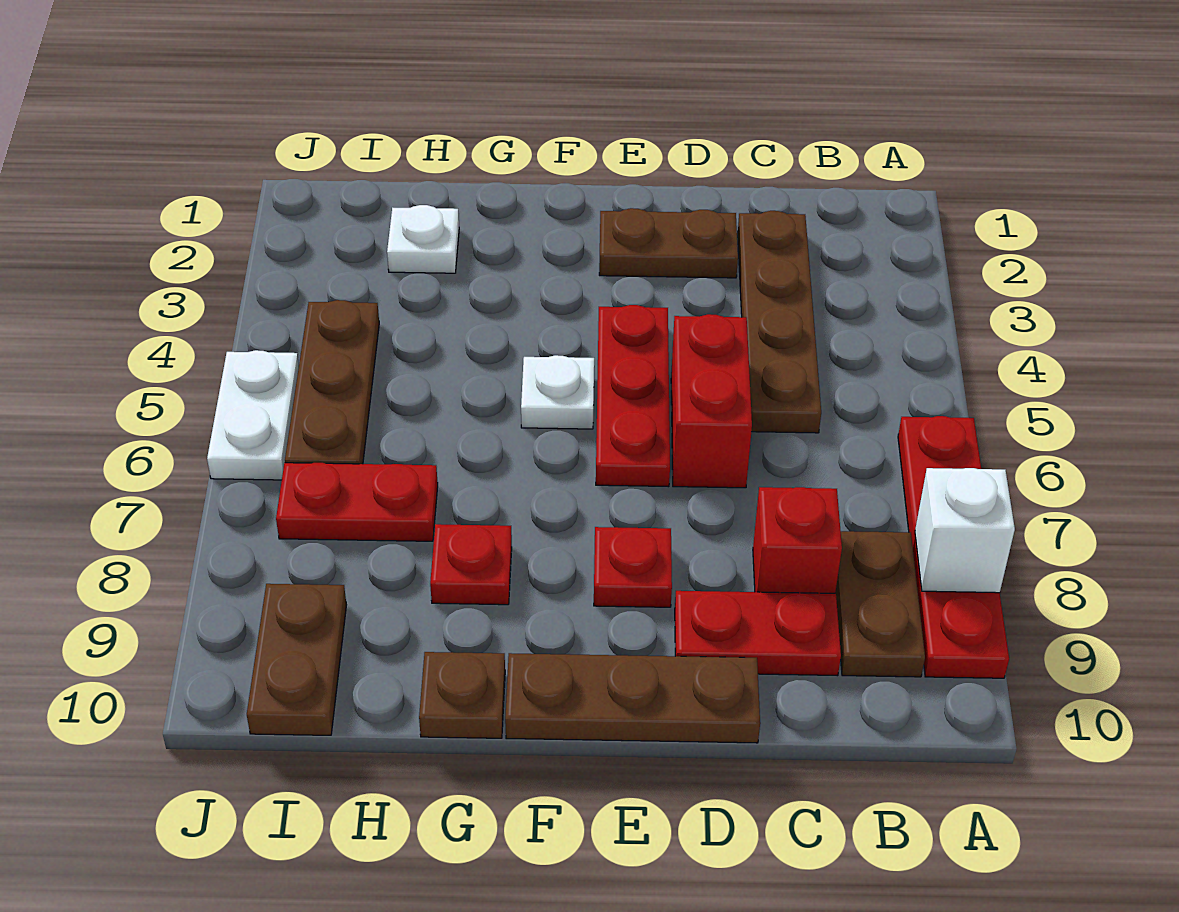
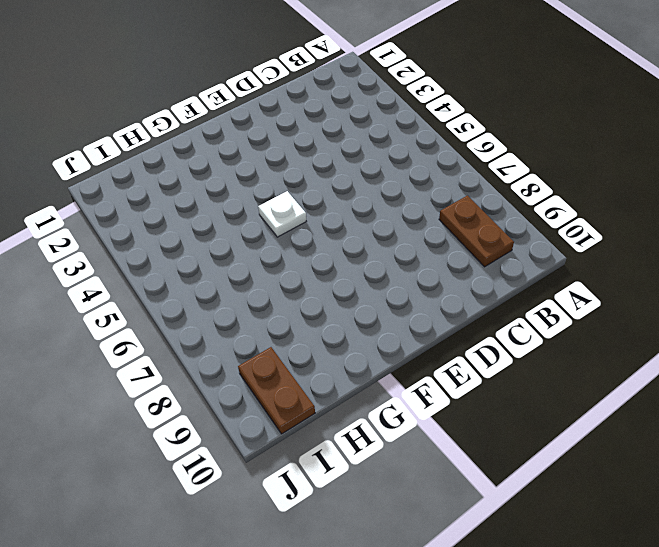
none -> red 1x4 plate [898,416,1009,678]
none -> brown 1x4 plate [738,211,821,433]
none -> red 1x1 brick [753,487,842,593]

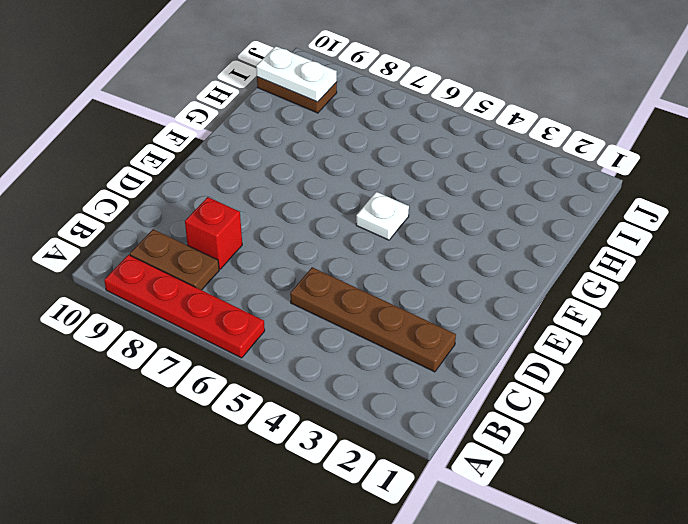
white 1x2 plate [256,46,337,102] -> white 1x2 plate moved to [207,350,299,480]
none -> red 1x2 plate [675,591,841,676]
none -> brown 1x2 plate [599,208,738,278]
none -> red 1x2 brick [671,314,752,488]

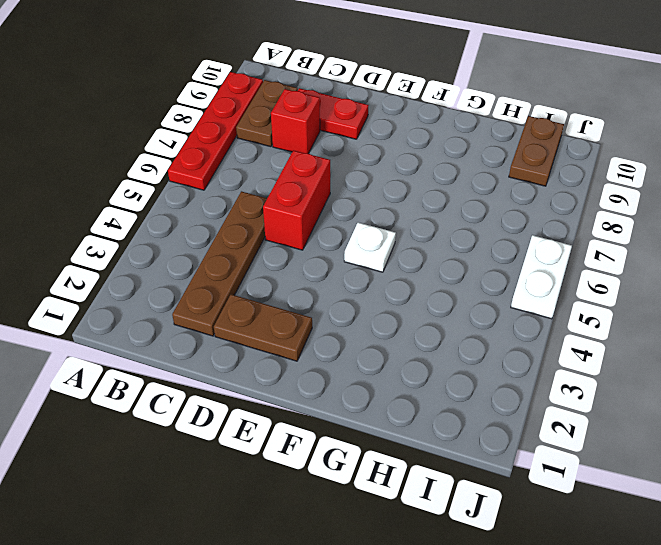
none -> brown 1x3 plate [505,653,760,743]
none -> red 1x3 plate [596,305,670,487]
none -> red 1x1 plate [594,527,672,607]

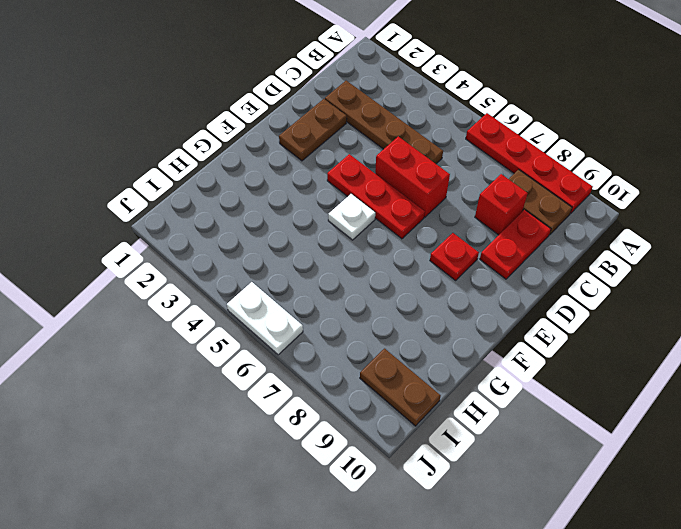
none -> brown 1x3 plate [505,653,760,743]
none -> red 1x1 plate [430,524,512,605]
none -> brown 1x1 plate [419,652,505,738]

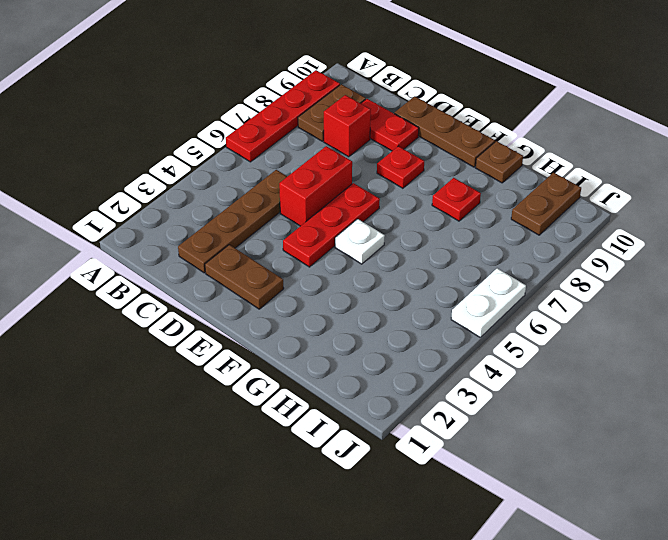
none -> white 1x1 plate [387,205,459,273]
none -> red 1x2 plate [276,463,438,541]
none -> brown 1x3 plate [285,300,379,464]

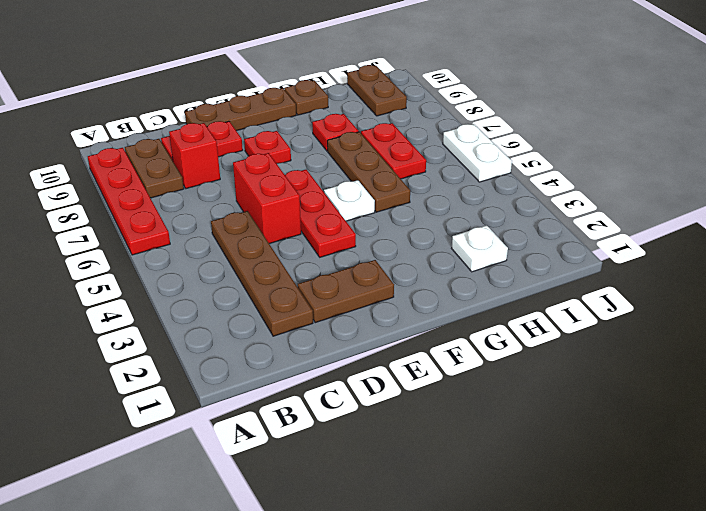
brown 1x3 plate [327,132,410,212] -> brown 1x3 plate moved to [285,300,379,464]
red 1x2 plate [361,123,426,179] -> red 1x2 plate turned to [276,463,438,541]
none -> white 1x1 brick [915,468,1015,593]

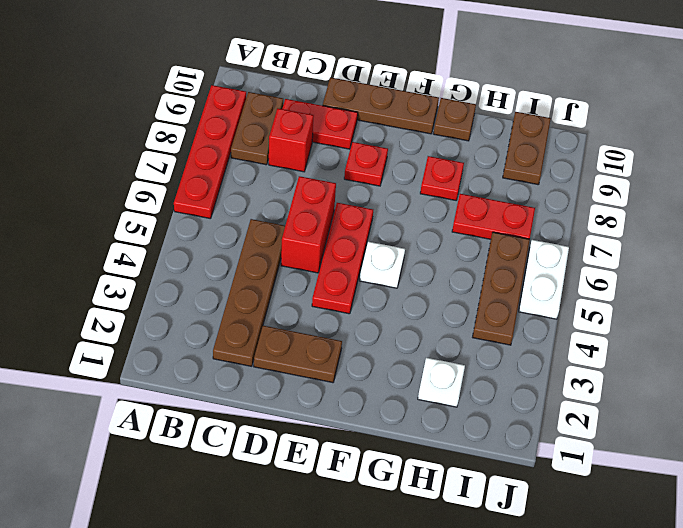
none -> white 1x1 brick [915,468,1015,593]

